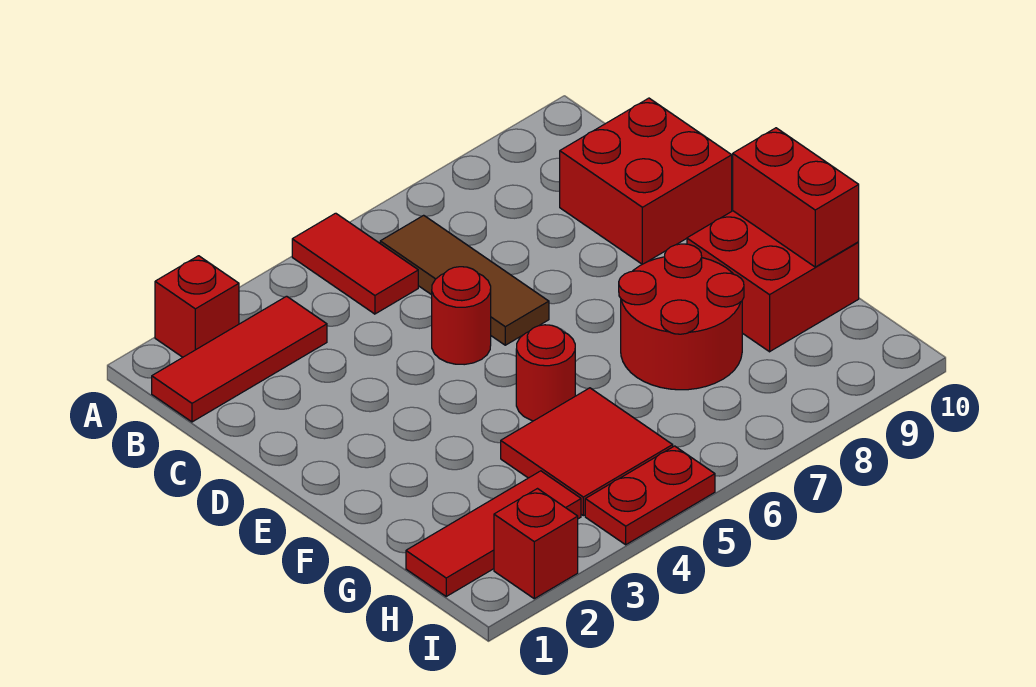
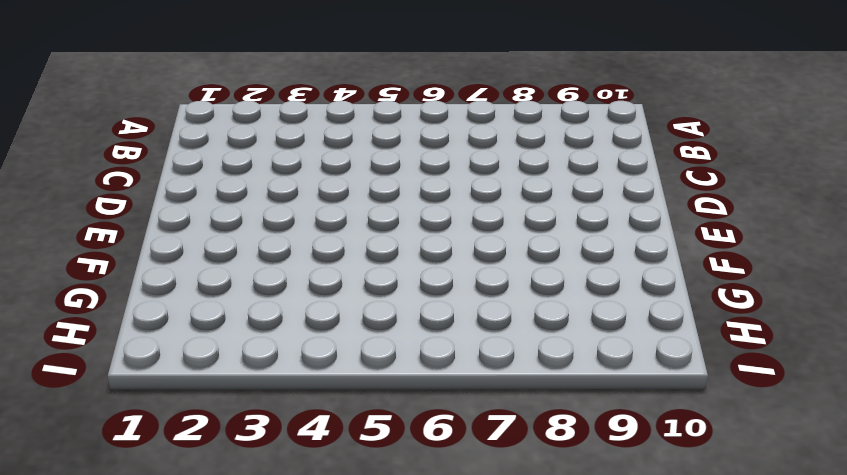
none -> red 1x1 brick [155,256,239,357]
none -> red 1x2 tile [292,213,418,314]
none -> red 1x3 tile [152,296,327,422]

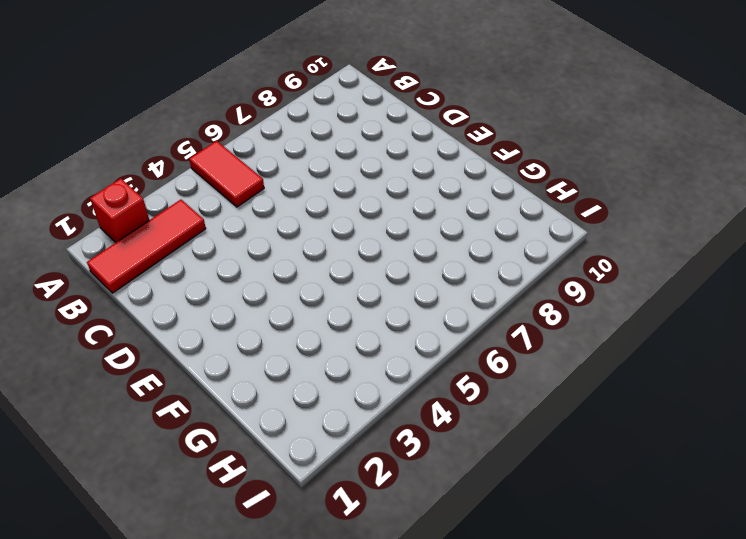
none -> brown 1x3 tile [380,215,549,345]
none -> red 2x2 brick [560,98,732,264]
none -> red 1x1 round brick [432,267,491,365]

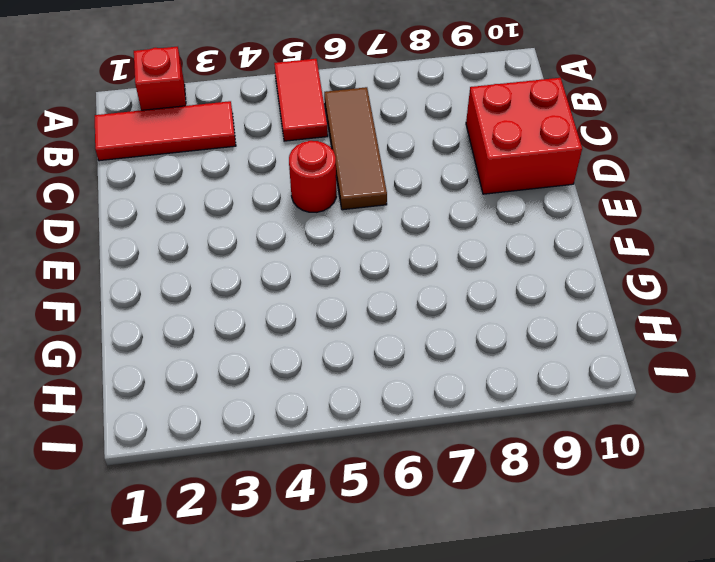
none -> red 1x1 round brick [516,325,575,421]
none -> red 2x2 round brick [619,244,744,390]
none -> red 2x2 brick [687,211,859,352]

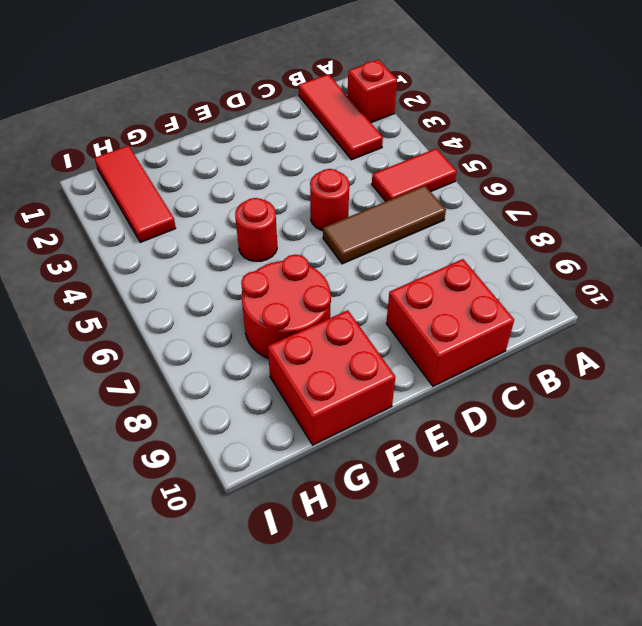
none -> red 2x2 tile [501,388,673,516]
none -> red 1x1 brick [494,489,578,599]
none -> red 1x2 plate [585,446,715,545]

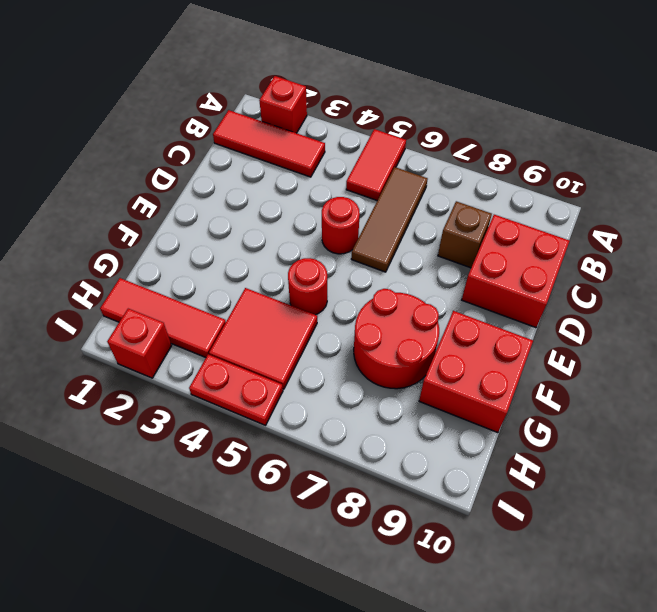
brown 1x1 brick [438,201,492,268] -> none
none -> red 1x2 brick [733,128,859,267]

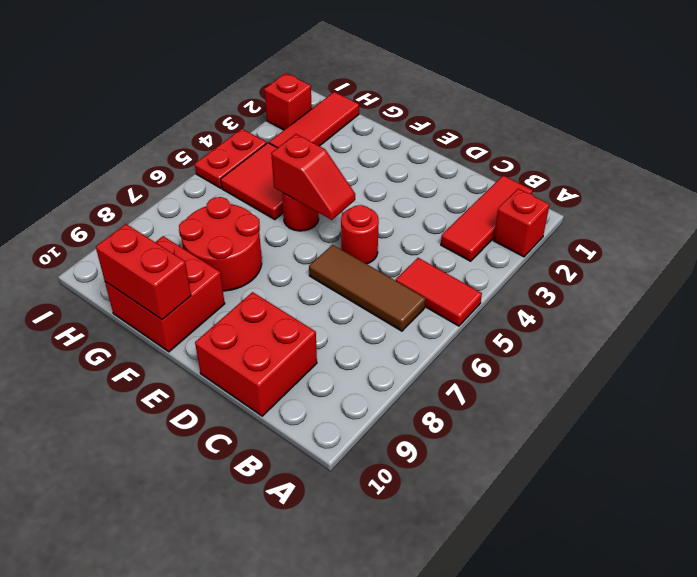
red 1x2 slope [271,134,355,220] -> none

